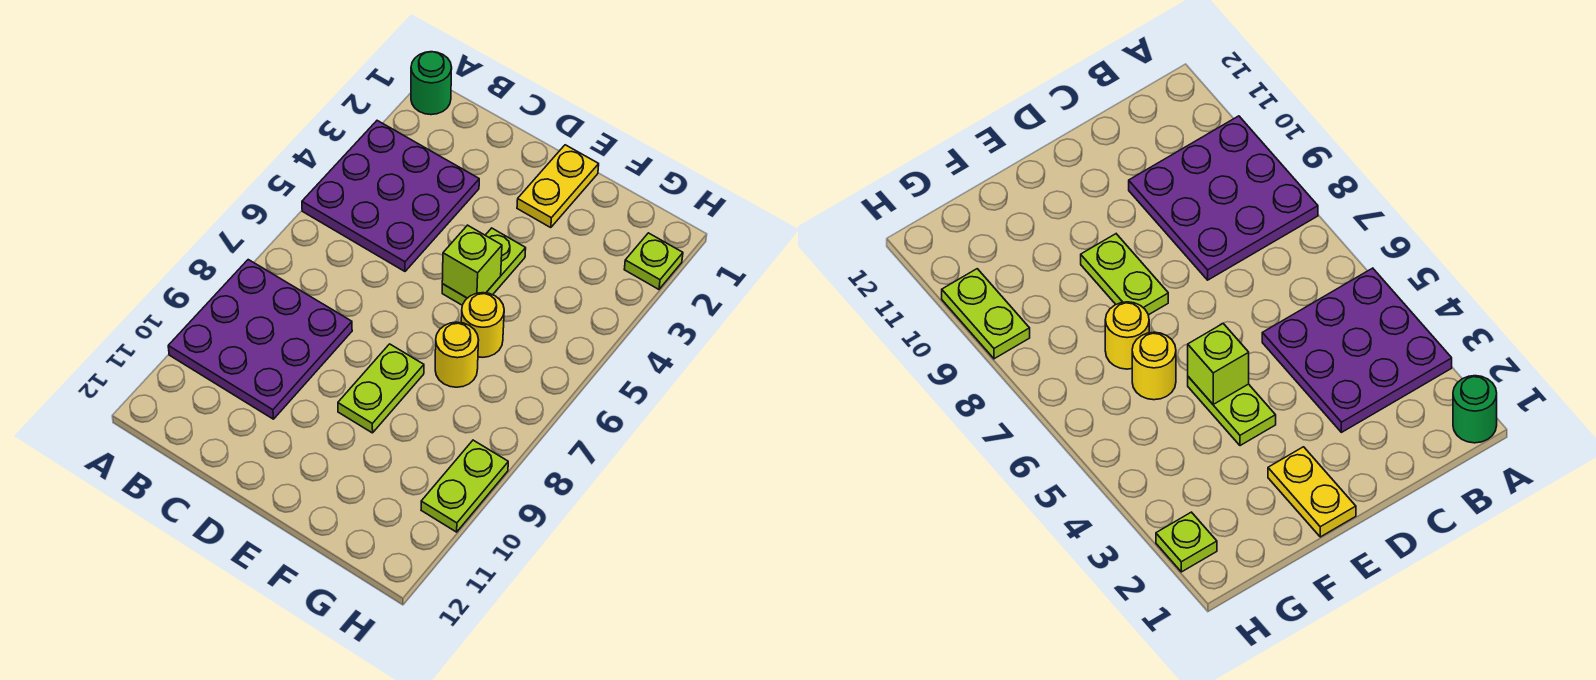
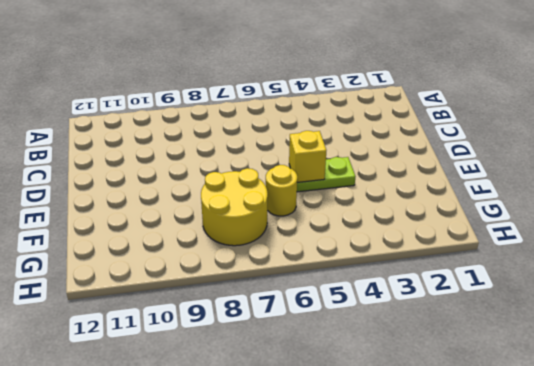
yellow 1x1 brick [289,131,326,182] -> lime 1x1 brick [442,225,502,298]
yellow 2x2 round brick [201,168,268,246] -> yellow 1x1 round brick [435,322,479,387]
none -> green 1x1 round brick [411,52,452,115]
none -> purple 3x3 plate [302,121,479,271]

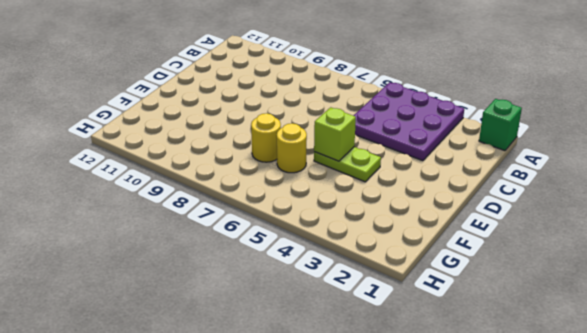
green 1x1 brick [479,99,522,151] -> green 1x1 round brick [411,52,452,115]
none -> purple 3x3 plate [168,260,352,419]
none -> yellow 1x2 plate [517,145,599,228]

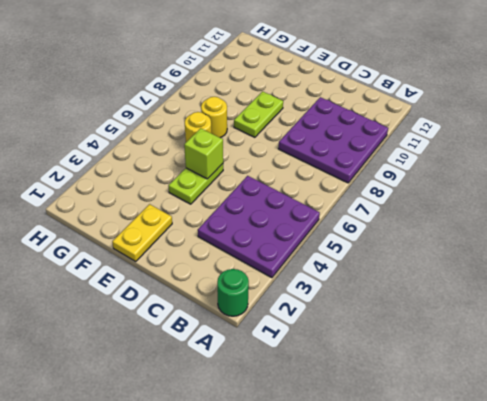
none -> lime 1x1 plate [624,233,683,289]
none -> lime 1x2 plate [421,440,508,532]

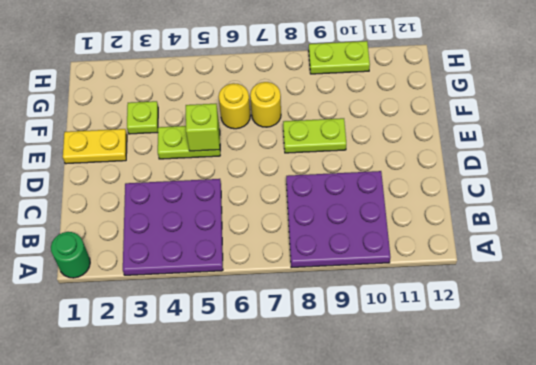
lime 1x1 plate [127,101,158,134] -> lime 1x1 plate moved to [624,233,683,289]

